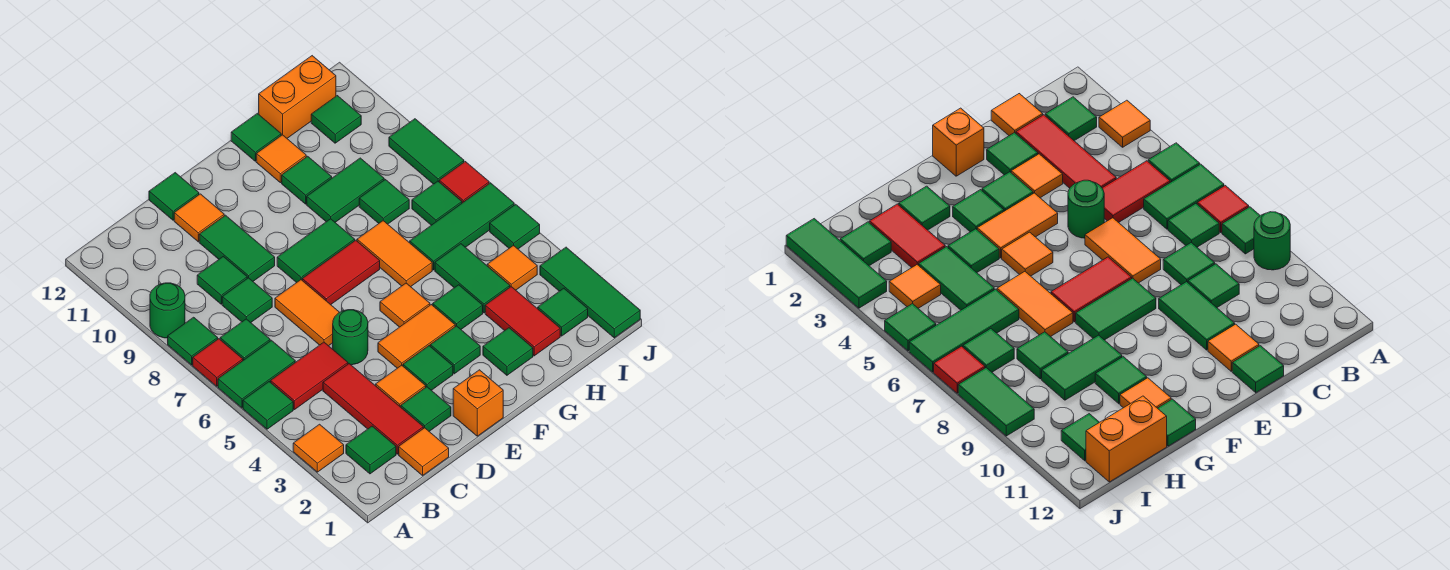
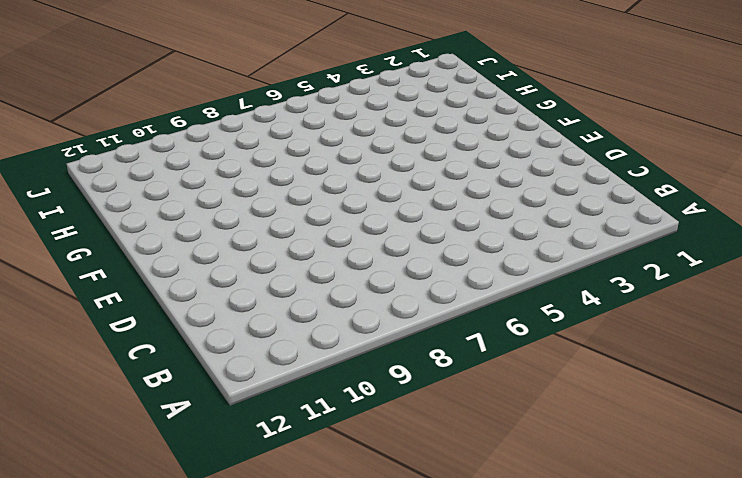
none -> orange 1x1 tile [293,424,344,472]
none -> green 1x1 tile [243,382,293,429]
none -> green 1x2 tile [218,340,295,408]
none -> red 1x1 tile [193,339,243,386]

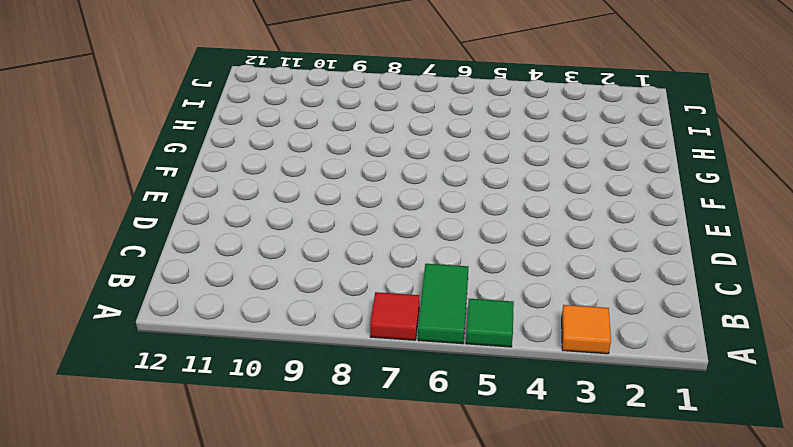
none -> green 1x1 tile [168,317,218,365]
none -> green 1x1 round brick [150,283,185,338]
none -> green 1x1 tile [346,426,396,474]
none -> red 1x2 tile [271,342,348,410]

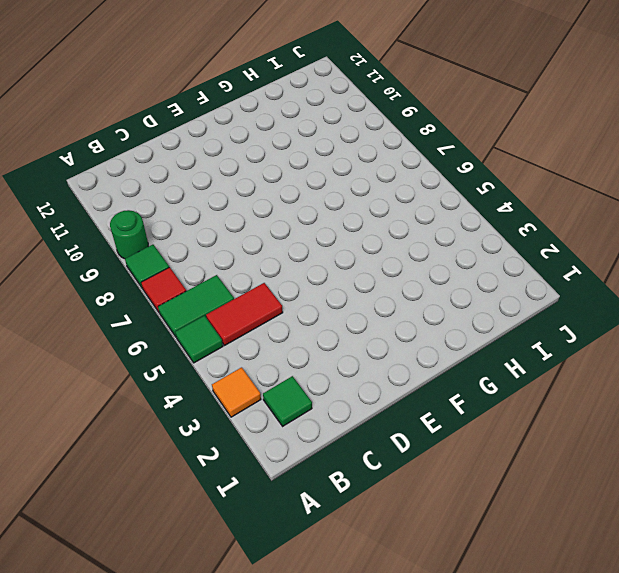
none -> green 1x1 tile [220,319,270,360]
none -> orange 1x1 tile [399,428,449,475]
none -> red 1x3 tile [323,364,423,454]
none -> green 1x1 tile [222,278,272,322]

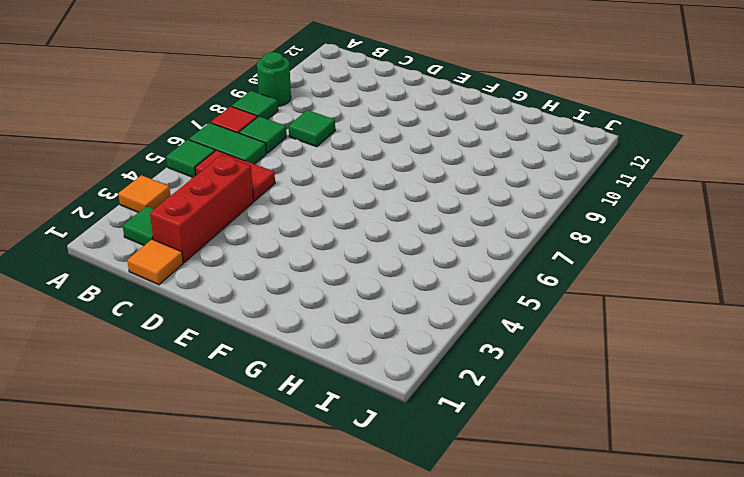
red 1x3 brick [150,155,254,262] -> red 1x3 tile [323,364,423,454]
none -> green 1x1 tile [197,256,247,304]
none -> green 1x1 tile [401,387,451,431]
none -> orange 1x1 tile [376,365,426,407]
none -> green 1x1 round brick [333,310,368,365]

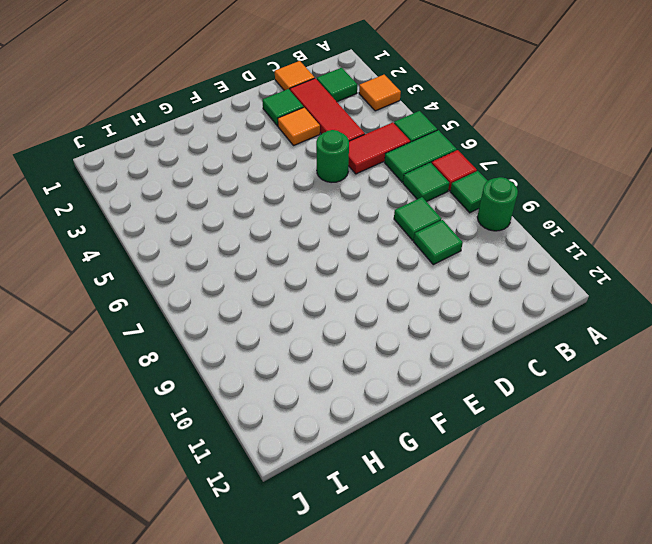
none -> orange 1x2 tile [275,280,339,346]
none -> green 1x2 tile [199,215,275,281]
none -> orange 1x1 tile [174,194,224,242]
none -> green 1x1 tile [149,173,199,220]

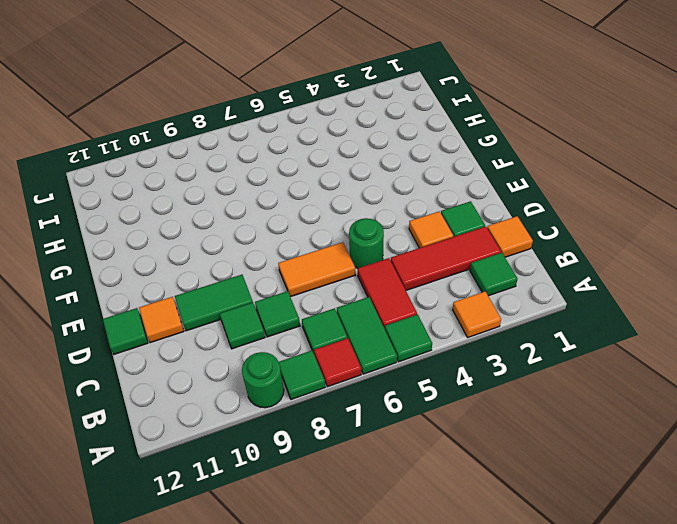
none -> orange 1x1 brick [453,370,503,436]
none -> green 1x1 tile [403,346,453,390]
none -> orange 1x2 tile [378,305,455,368]
none -> red 1x2 tile [302,240,380,305]

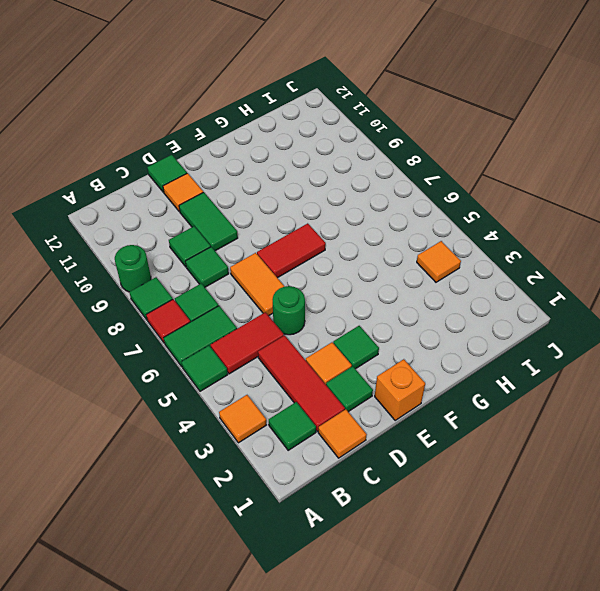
none -> orange 1x2 tile [378,305,455,368]
none -> green 1x2 tile [277,219,355,283]
none -> green 1x1 tile [430,326,480,374]
none -> orange 1x1 tile [380,283,430,327]

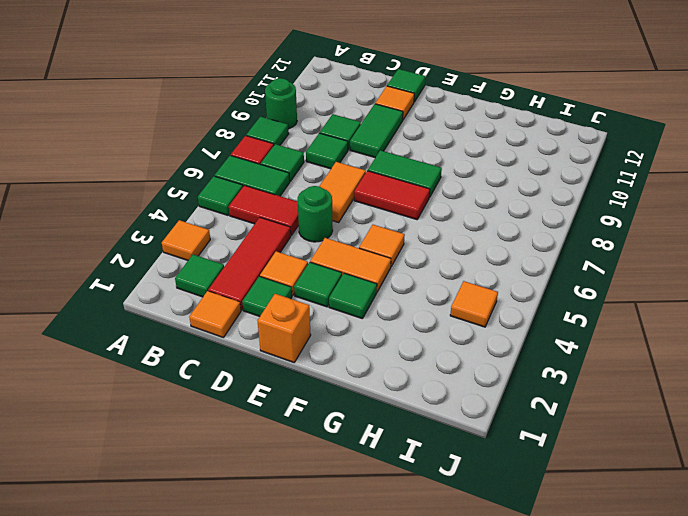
none -> green 1x1 tile [483,328,533,375]
none -> green 1x1 tile [433,285,483,329]
none -> orange 1x2 tile [357,221,432,287]
none -> green 1x2 tile [307,158,384,222]

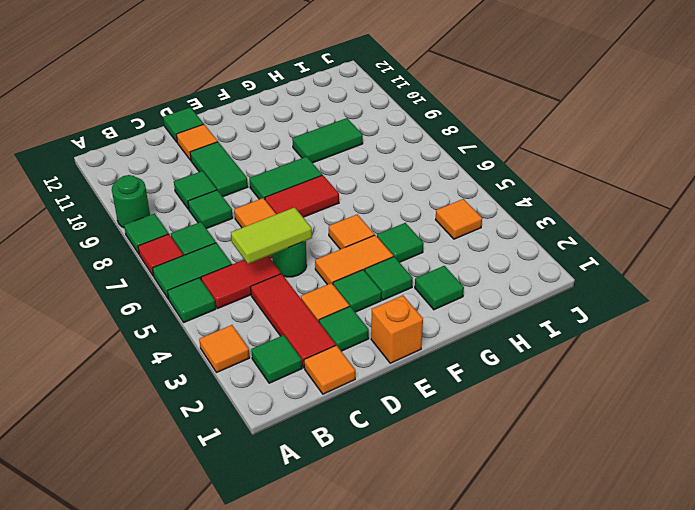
lime 1x2 tile [231,207,312,264] -> none
none -> orange 1x2 tile [357,221,432,287]
none -> green 1x1 tile [282,156,332,204]
none -> orange 1x1 tile [256,135,306,183]
none -> green 1x1 tile [231,113,281,161]

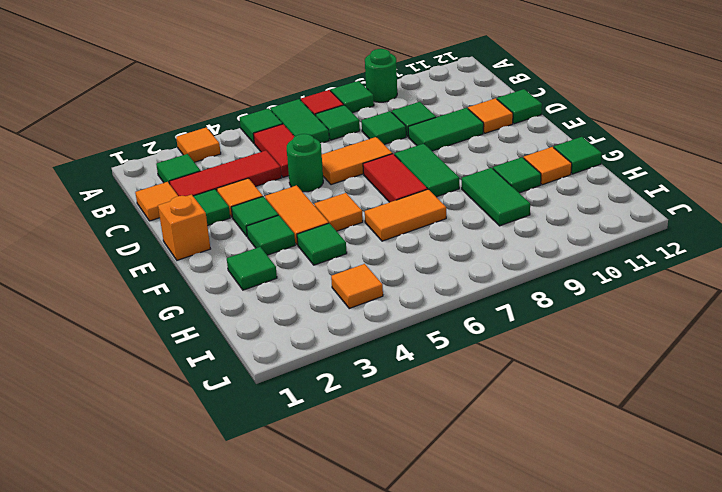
none -> red 1x2 tile [485,287,560,356]
none -> green 1x2 tile [435,244,510,313]
none -> green 1x3 tile [410,183,514,270]
none -> green 1x1 tile [359,180,409,224]

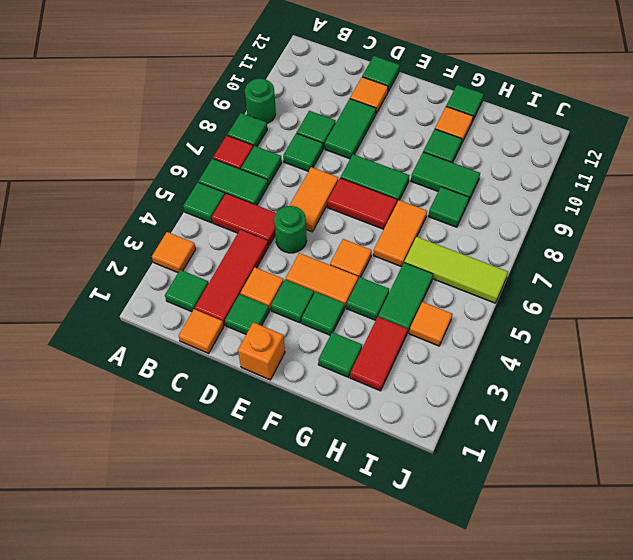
lime 1x3 tile [404,237,508,303] -> green 1x3 tile [410,183,514,270]
none -> orange 1x2 brick [259,56,336,138]
none -> green 1x1 tile [538,288,588,336]
none -> green 1x1 tile [412,181,462,225]
none -> green 1x1 tile [311,96,361,143]

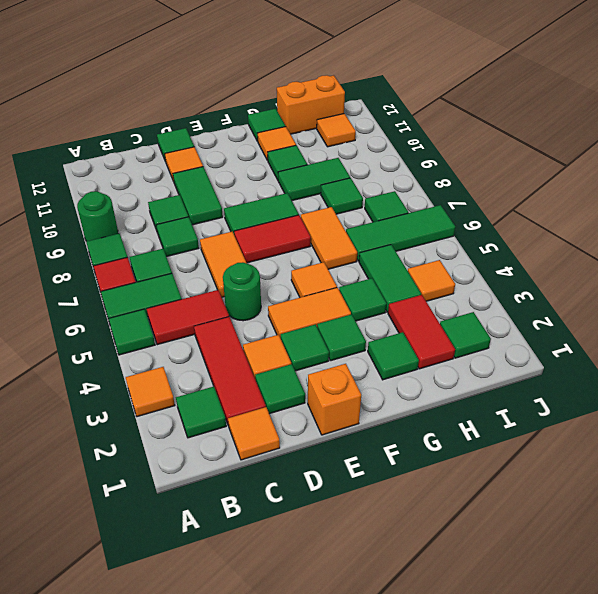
orange 1x1 tile [317,114,356,147] -> green 1x1 tile [311,96,361,143]
none -> green 1x3 tile [540,247,640,338]
none -> green 1x1 tile [490,204,540,249]
none -> red 1x1 tile [439,162,489,203]
none -> green 1x2 tile [389,119,464,184]

